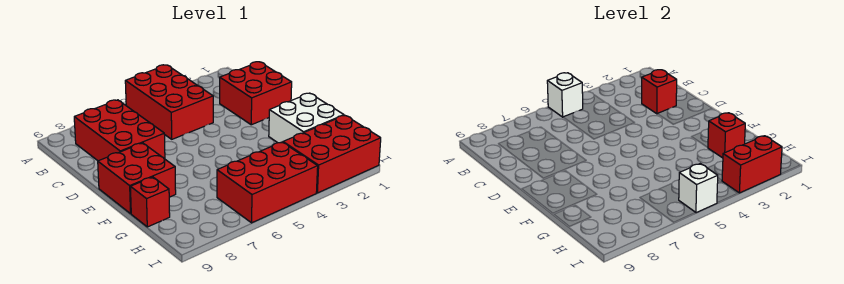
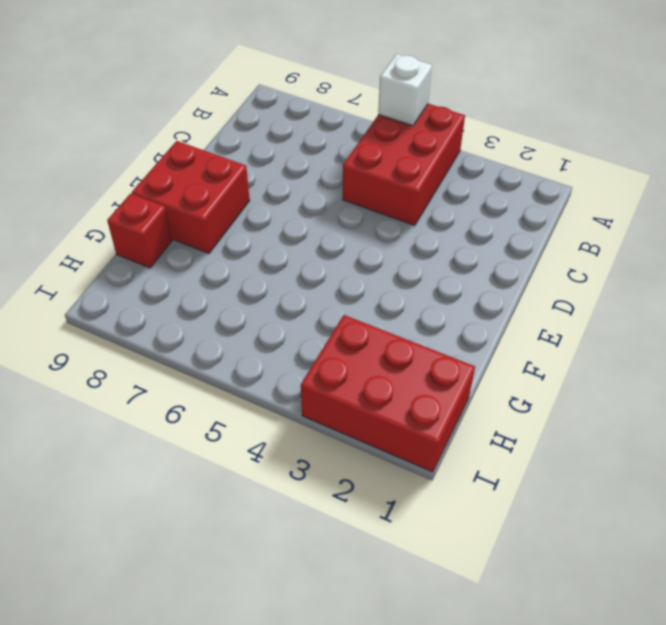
none -> red 2x3 brick [74,100,165,161]
none -> red 2x2 brick [220,62,292,125]
none -> white 2x2 brick [269,93,344,143]

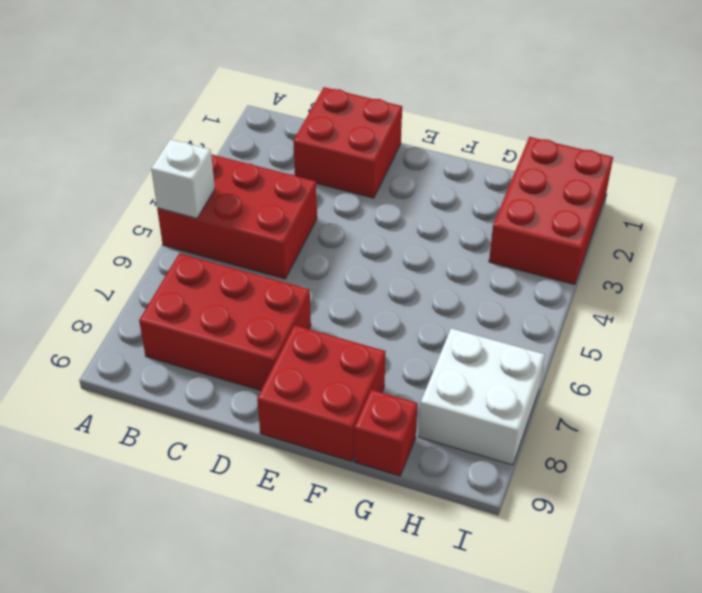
white 2x2 brick [419,328,545,465] -> white 2x2 brick moved to [269,93,344,143]
none -> red 2x3 brick [217,142,318,223]
none -> red 1x1 brick [642,70,677,114]
none -> red 1x1 brick [708,113,745,158]

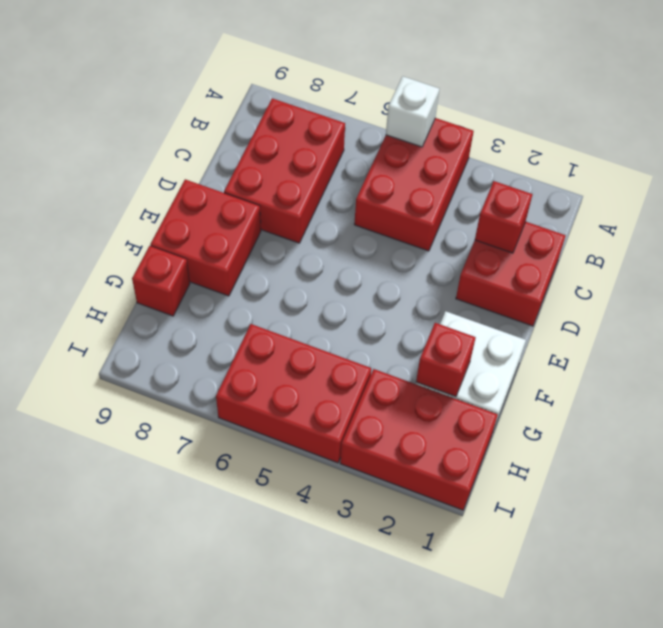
none -> red 1x2 brick [722,136,782,193]
none -> white 1x1 brick [679,164,718,213]

